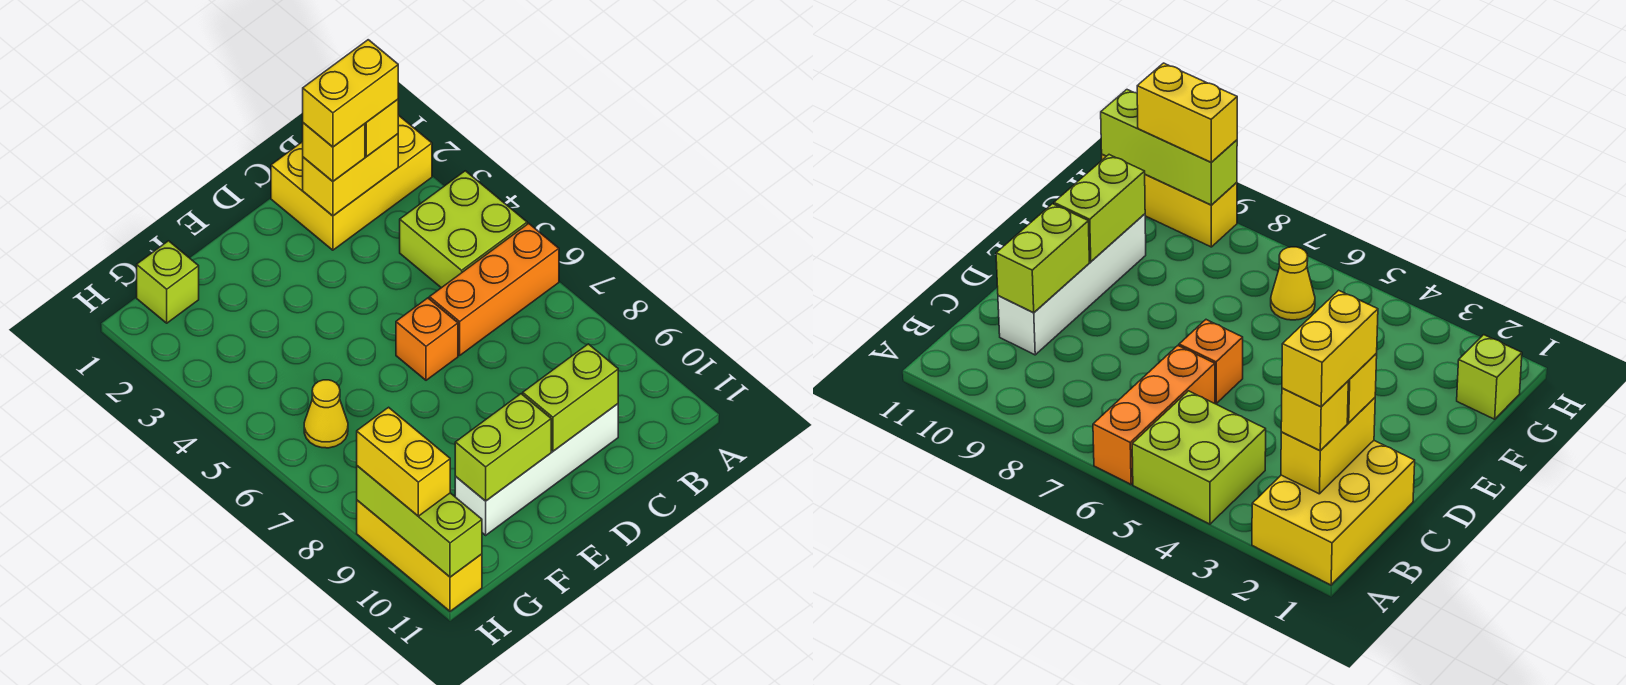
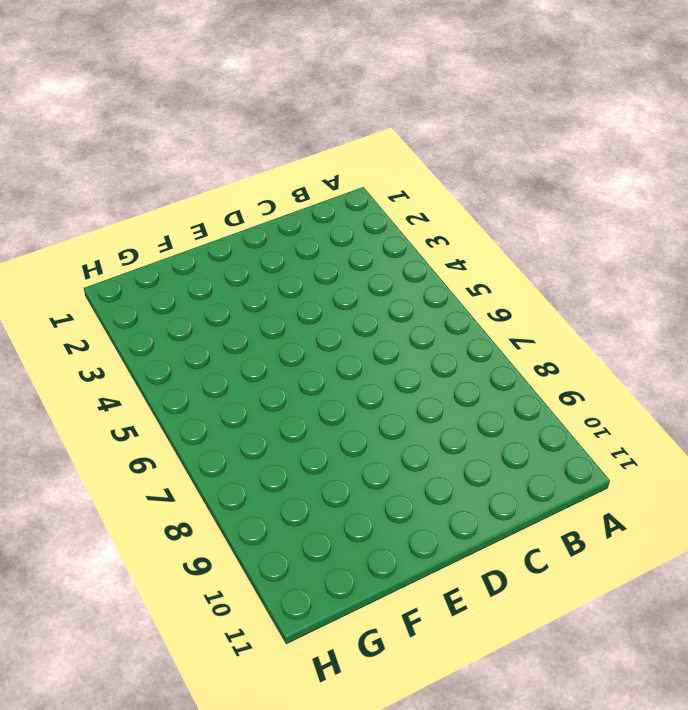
none -> yellow 2x3 brick [271,115,432,250]
none -> lime 2x2 brick [400,171,527,288]
none -> orange 1x3 brick [429,223,559,355]

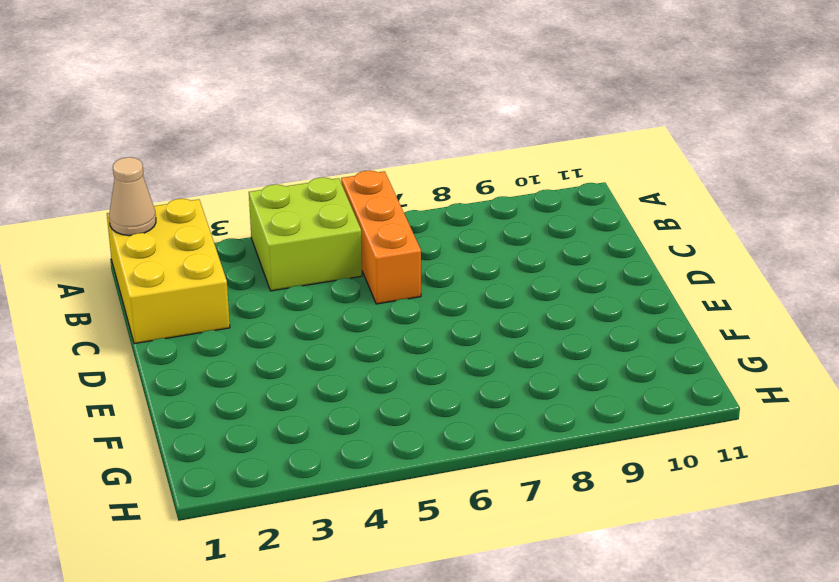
tan 1x1 cone [109,157,156,236] -> none
none -> white 1x4 brick [455,404,618,535]
none -> orange 1x1 brick [396,298,458,380]
none -> lime 1x1 brick [137,241,199,323]

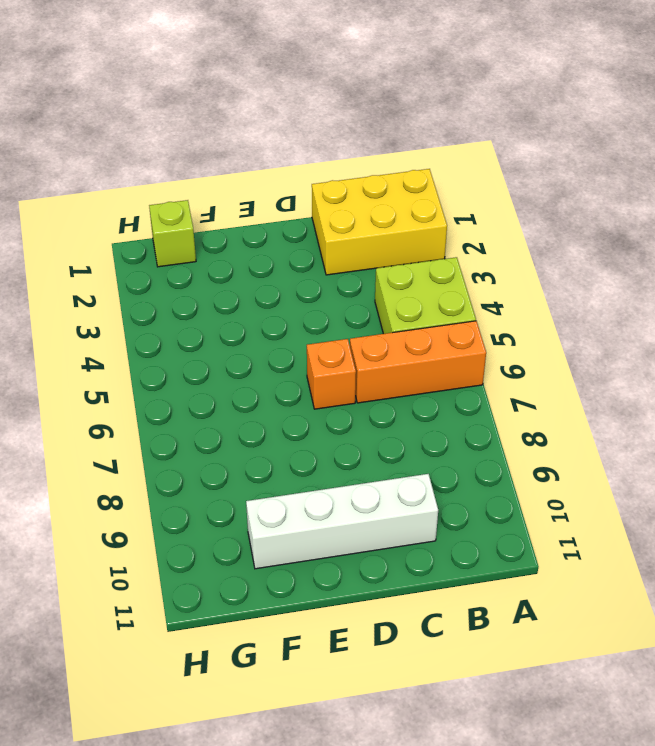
none -> yellow 1x1 cone [304,380,348,448]
none -> yellow 1x3 brick [357,500,482,611]
none -> yellow 1x2 brick [303,134,398,216]

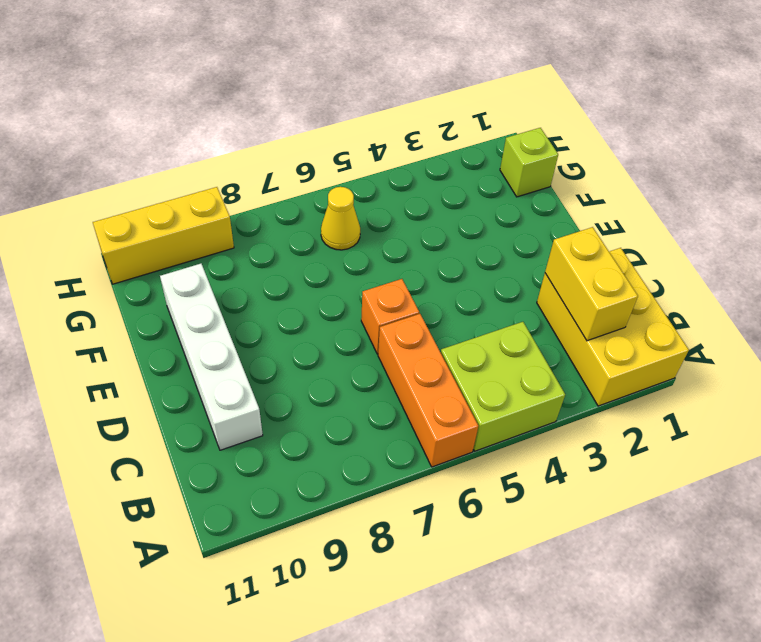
none -> lime 1x2 brick [523,344,618,451]
none -> lime 1x2 brick [455,394,551,501]
none -> lime 1x3 brick [357,466,482,577]

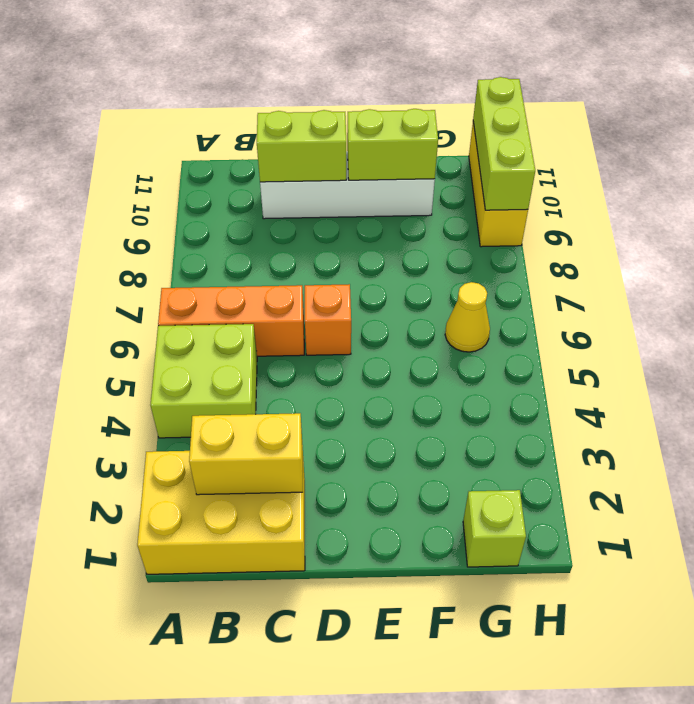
none -> yellow 1x1 brick [365,99,398,156]
none -> yellow 1x1 brick [303,123,365,181]
none -> yellow 1x2 brick [357,407,450,516]

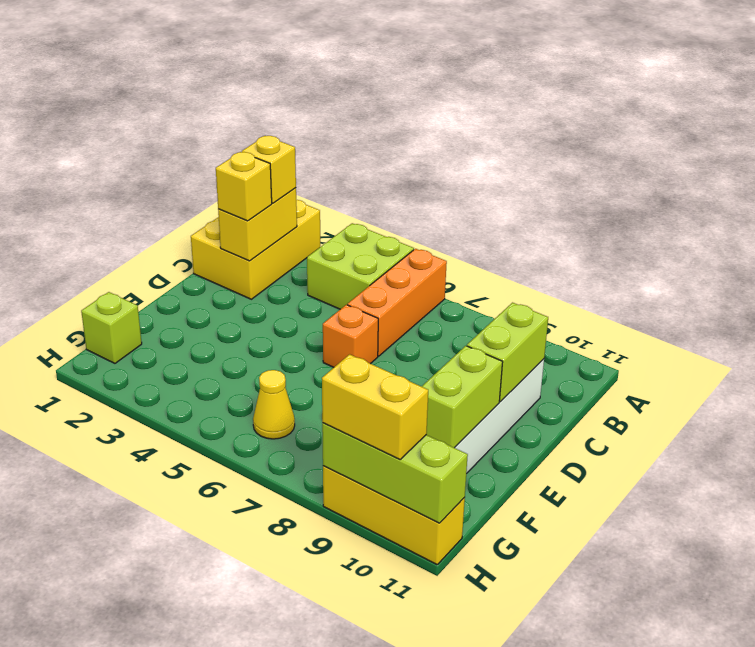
none -> yellow 1x2 brick [303,40,398,147]

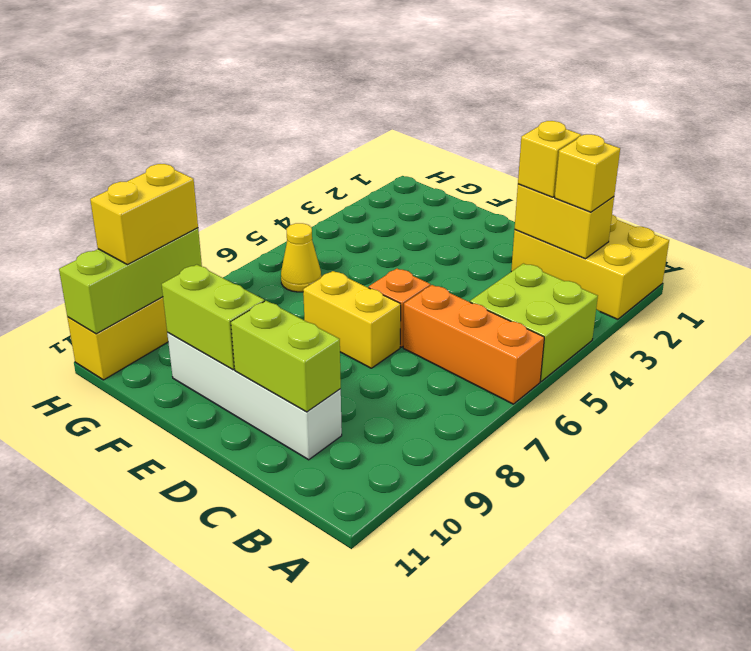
yellow 1x2 brick [303,271,401,368] -> yellow 1x2 brick moved to [303,40,398,147]
none -> lime 1x1 brick [137,241,199,323]

